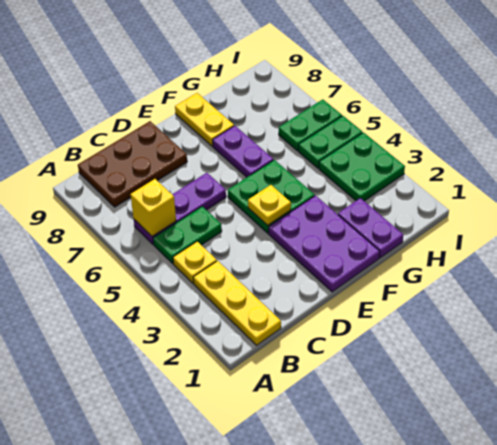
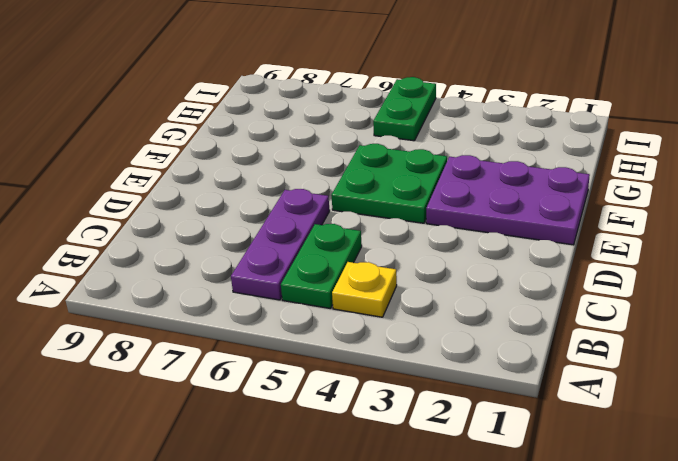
none -> yellow 1x3 plate [193,261,281,345]
none -> brown 2x3 plate [78,121,187,207]
none -> purple 1x2 plate [213,126,273,177]

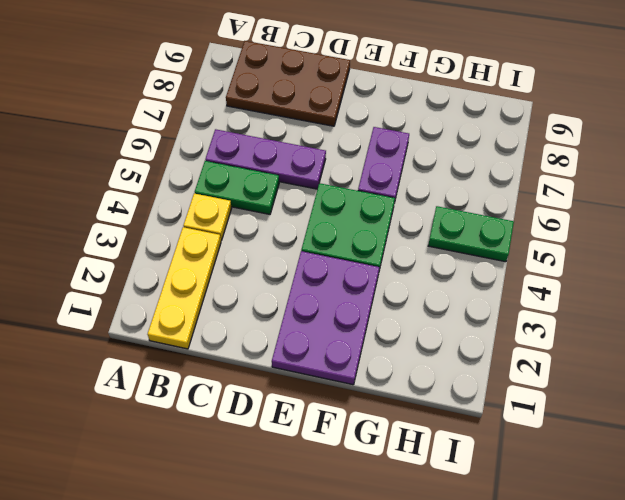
none -> yellow 1x2 plate [175,93,234,146]
none -> purple 1x2 plate [338,198,403,258]
none -> green 2x2 plate [319,133,405,201]

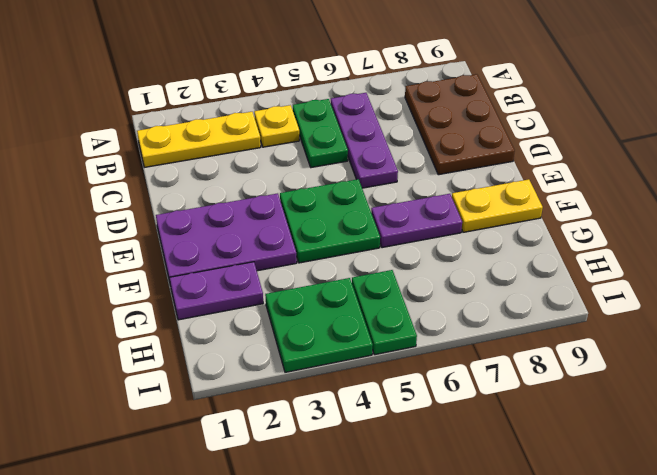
none -> green 1x2 plate [279,99,342,151]
none -> yellow 1x1 brick [131,179,176,236]
none -> yellow 1x1 plate [248,185,291,225]

